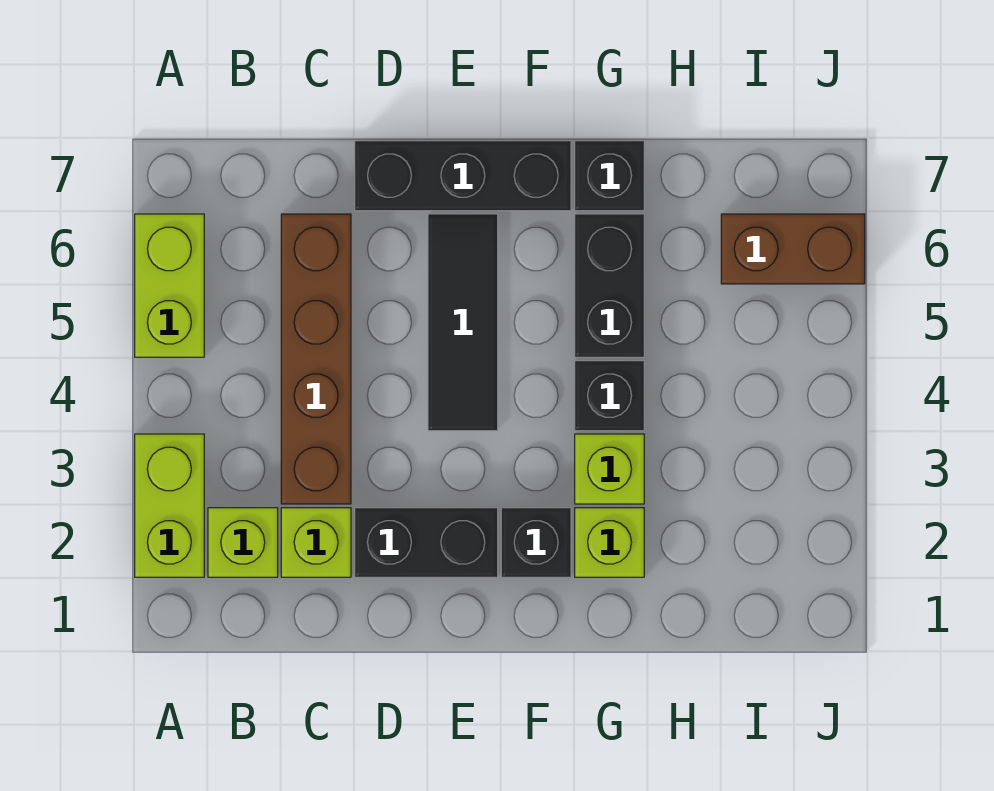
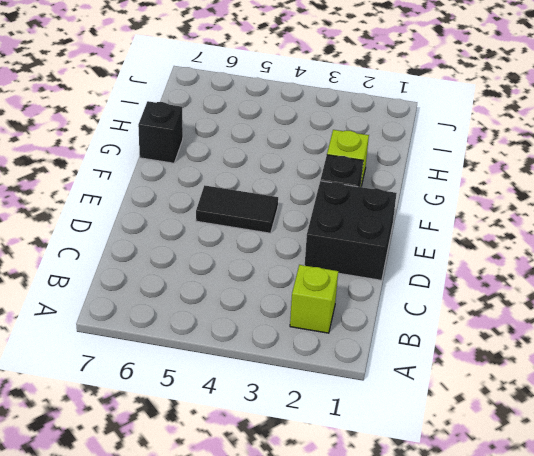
black 2x2 brick [305,181,397,280] -> black 1x2 brick [355,508,498,577]
black 1x2 tile [196,185,278,233] -> black 1x3 tile [428,214,498,431]
none -> lime 1x2 brick [135,434,204,577]
none -> lime 1x2 brick [135,214,204,357]
none -> lime 1x1 brick [281,508,351,577]

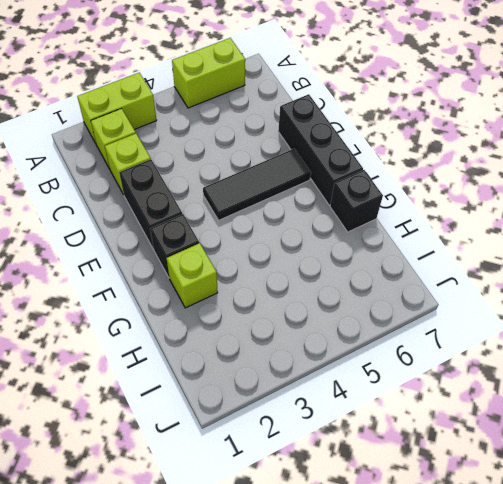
none -> brown 1x4 brick [281,214,351,504]
none -> lime 1x1 brick [575,434,644,504]
none -> black 1x1 brick [575,361,644,431]

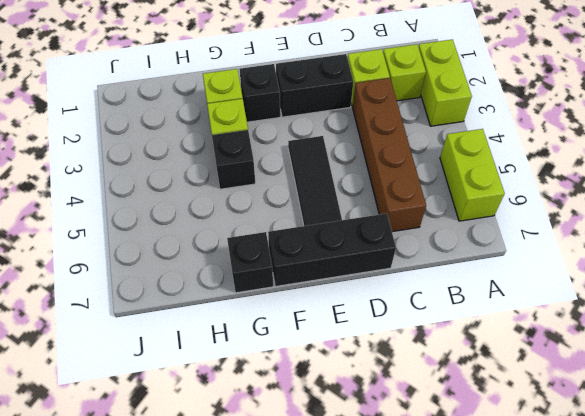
none -> black 1x2 brick [575,214,644,357]
none -> brown 1x2 brick [721,214,865,284]

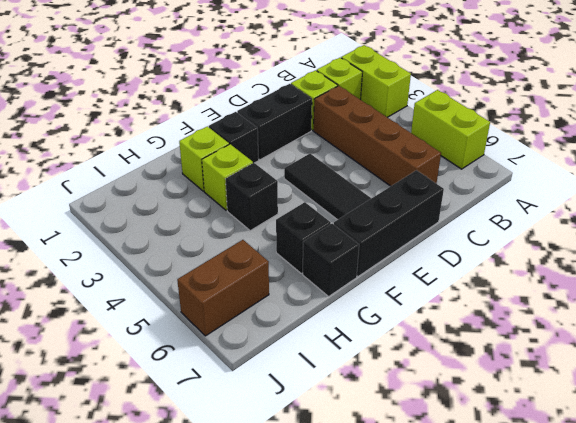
black 1x1 brick [276,202,331,273] -> black 1x2 brick [575,214,644,357]

